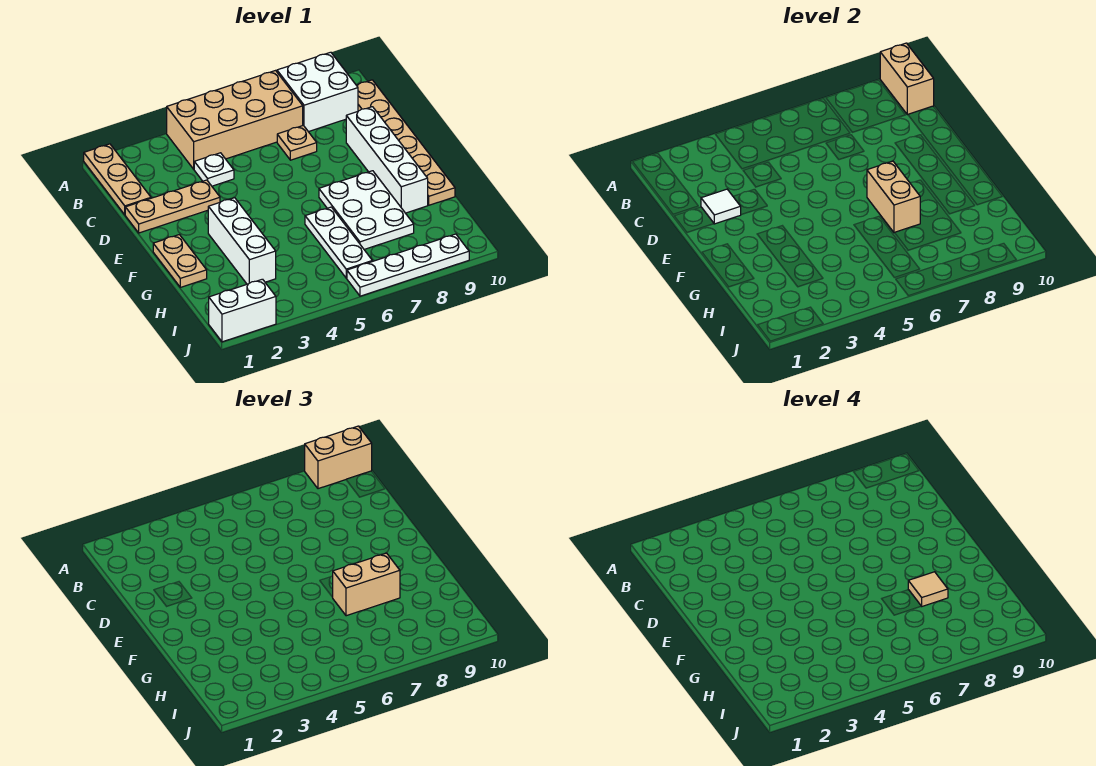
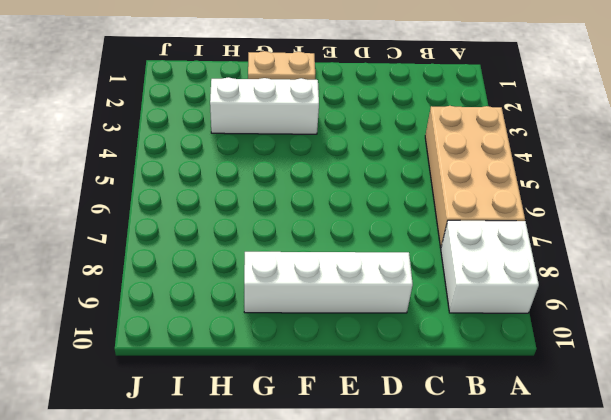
none -> tan 1x3 plate [84,144,151,215]
none -> tan 1x6 plate [356,80,455,205]
none -> white 1x1 plate [194,153,234,186]

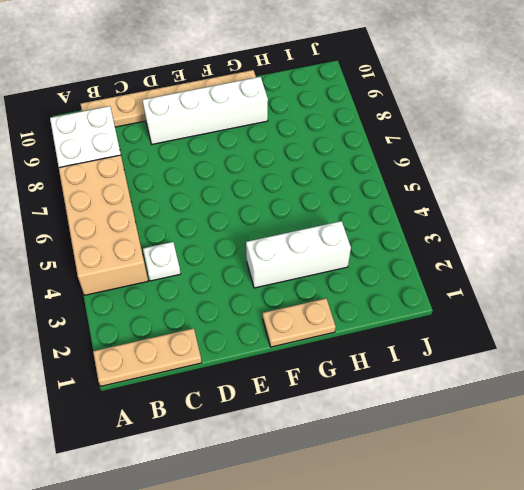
none -> tan 1x1 plate [277,125,317,160]
none -> tan 1x3 plate [125,180,220,233]
none -> white 2x3 plate [319,171,414,249]

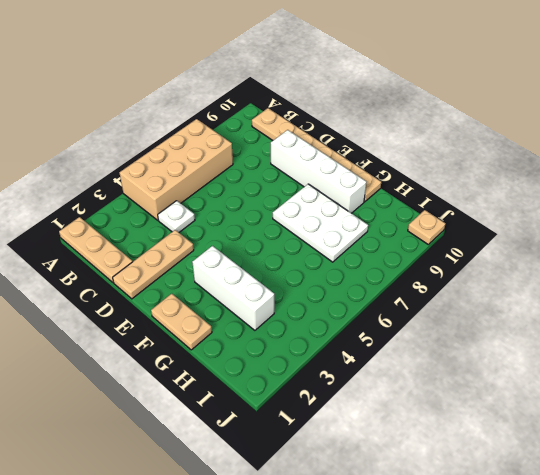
tan 1x1 plate [408,210,445,244] -> tan 1x1 plate moved to [277,125,317,160]
none -> white 2x2 brick [277,52,358,132]
none -> white 1x3 plate [305,207,372,278]
none -> white 1x2 brick [209,279,276,342]

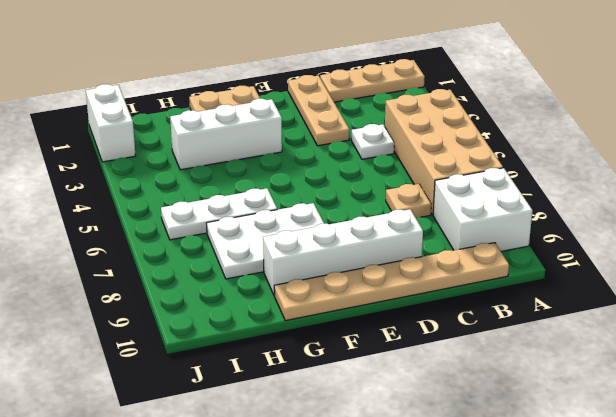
none -> white 1x4 plate [347,234,469,296]
none -> tan 1x2 brick [880,43,934,115]
none -> white 1x1 tile [701,189,741,224]

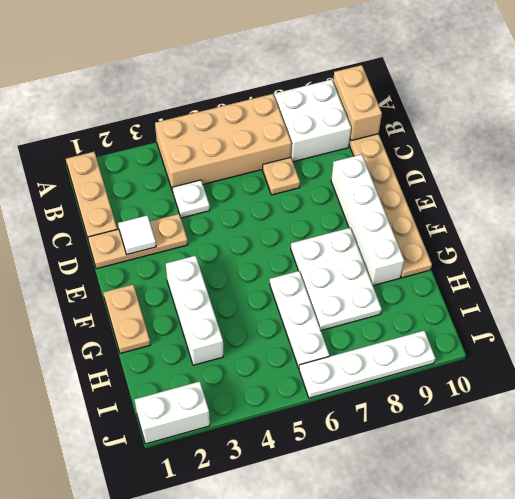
none -> tan 1x2 brick [867,161,920,233]
none -> tan 1x2 brick [305,426,372,489]
none -> tan 1x2 brick [333,553,400,616]

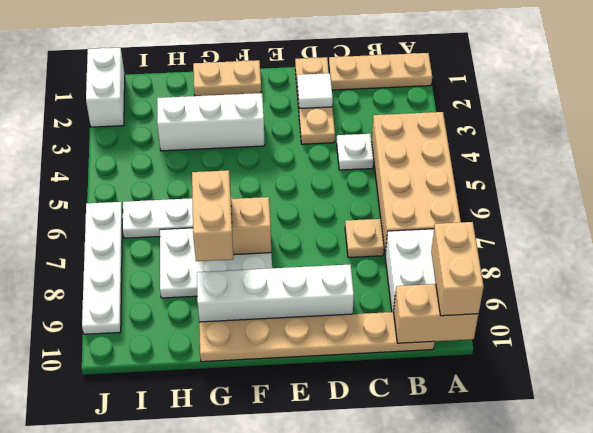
none -> tan 1x1 tile [908,572,948,606]

